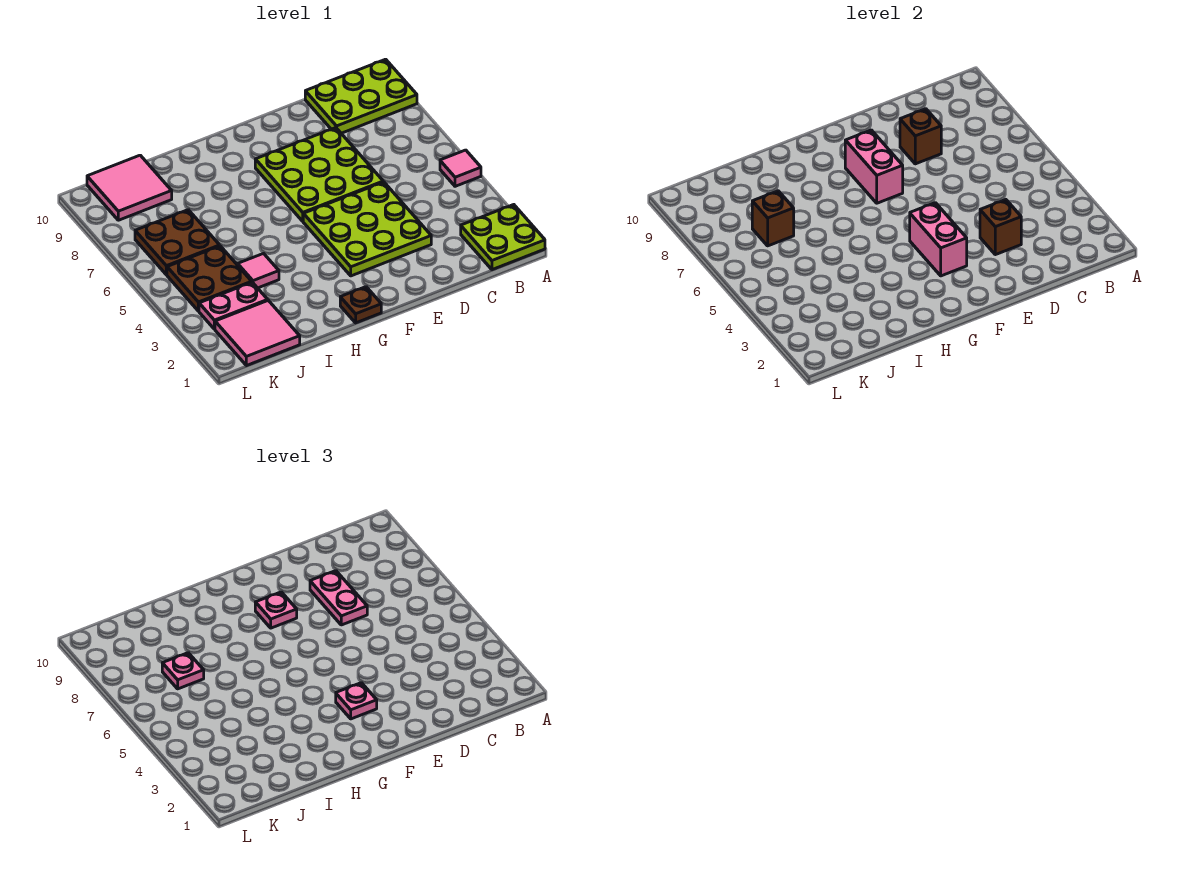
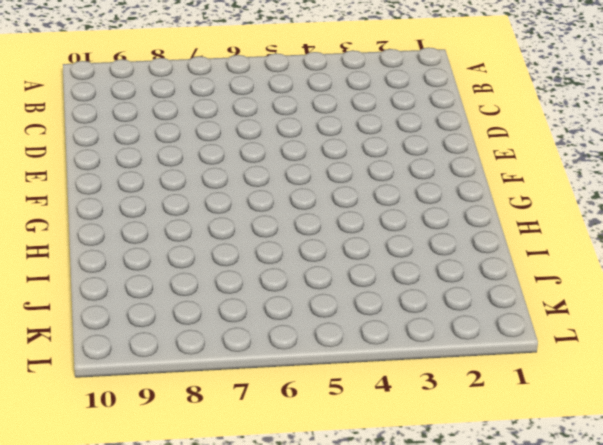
none -> lime 2x2 plate [461,205,545,270]
none -> pink 1x1 tile [440,150,481,186]
none -> lime 2x3 plate [305,59,417,133]

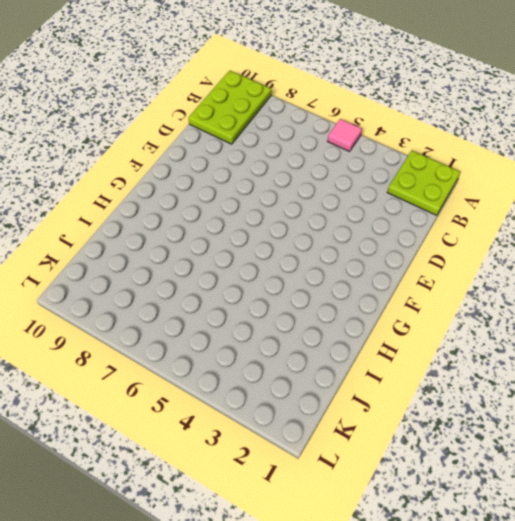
none -> lime 3x3 plate [303,182,431,276]
none -> lime 3x3 plate [255,128,383,221]
none -> brown 1x1 plate [340,287,381,323]

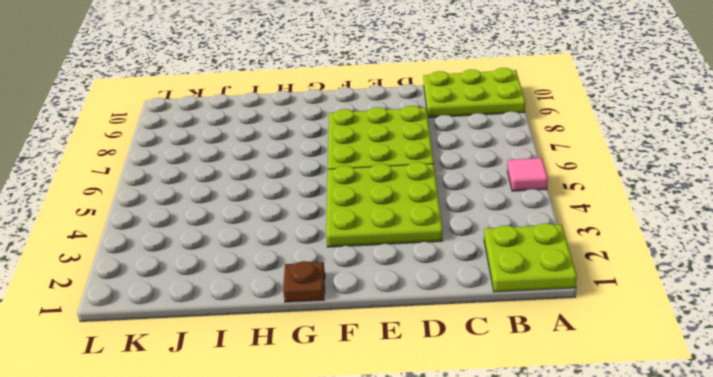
none -> pink 1x1 tile [238,254,279,288]
none -> pink 2x2 tile [215,300,300,366]
none -> pink 1x2 plate [199,282,268,329]

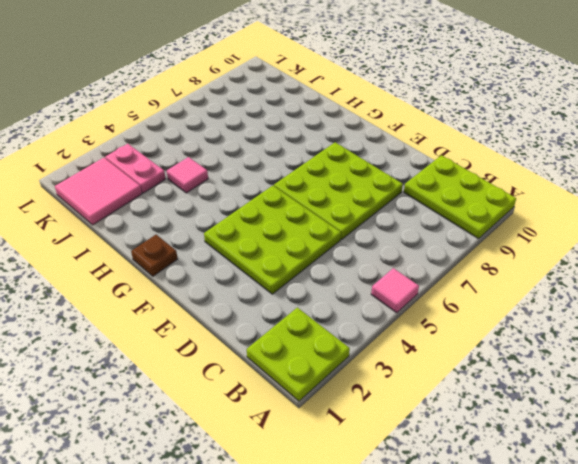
none -> brown 2x2 plate [167,246,252,311]
none -> brown 2x2 plate [135,210,220,275]
none -> pink 2x2 tile [87,155,172,220]

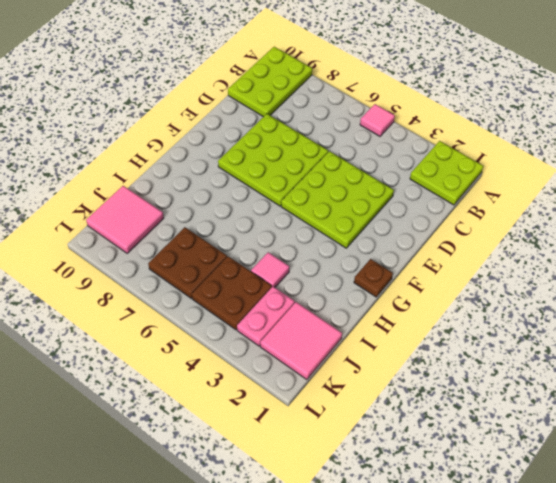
none -> brown 1x1 brick [980,200,1021,255]
none -> brown 1x1 brick [900,109,941,164]
none -> pink 1x2 brick [910,203,967,276]

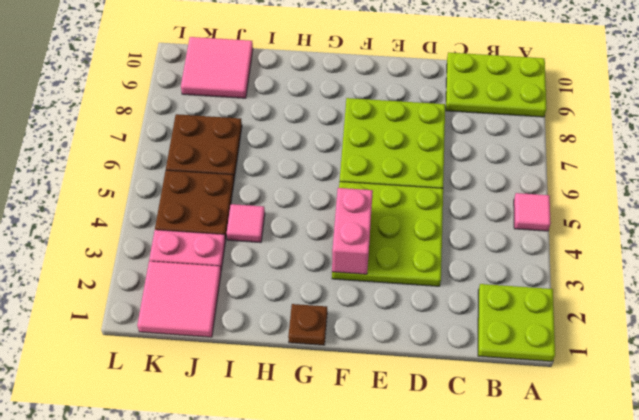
none -> brown 1x1 brick [980,200,1021,255]
none -> brown 1x1 brick [900,109,941,164]
none -> pink 1x2 brick [845,130,903,203]

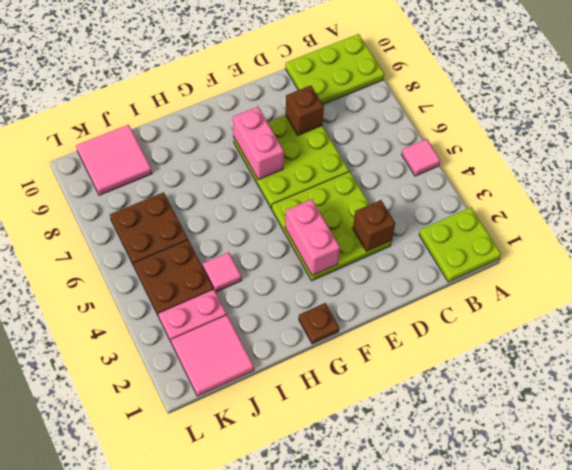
none -> brown 1x1 brick [752,191,794,246]
none -> pink 1x2 plate [310,571,367,625]
none -> pink 1x1 plate [336,683,377,719]

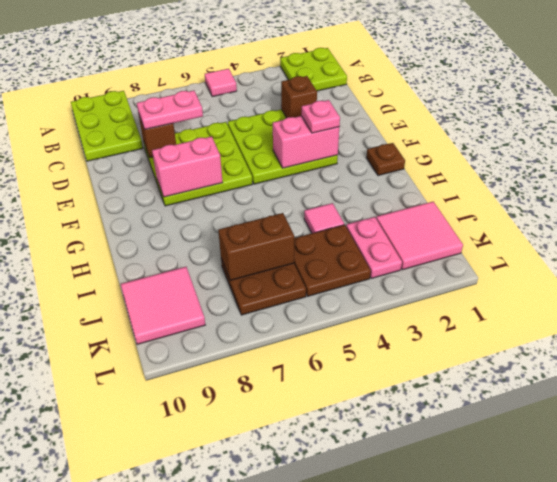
brown 1x2 brick [218,213,294,280] -> brown 1x1 brick [752,191,794,246]
none -> pink 1x1 plate [255,592,297,628]
none -> pink 1x1 plate [162,653,204,689]

